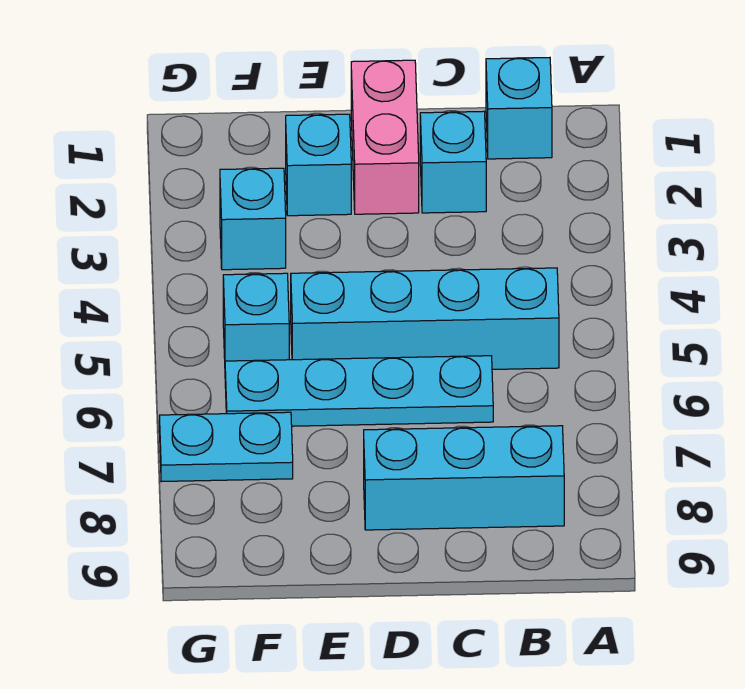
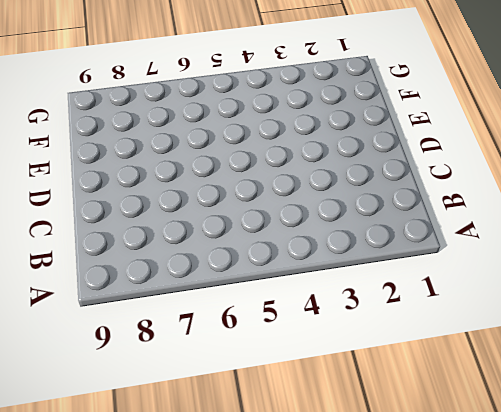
none -> cyan 1x1 brick [486,58,552,159]
none -> cyan 1x4 brick [291,268,559,369]

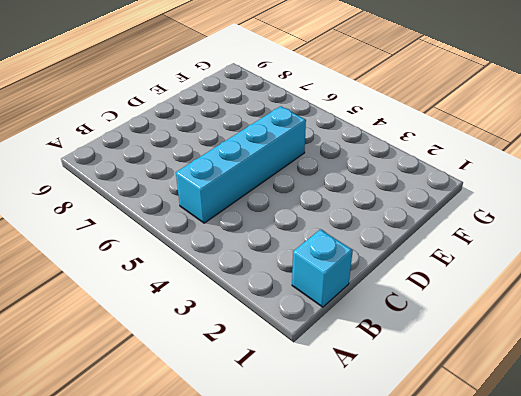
none -> cyan 1x3 brick [364,426,564,530]
none -> cyan 1x1 brick [420,111,486,213]

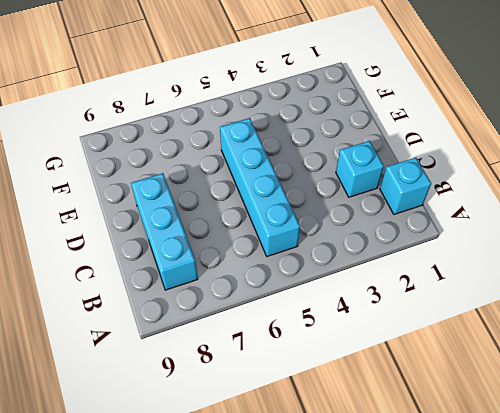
none -> cyan 1x4 plate [225,356,493,426]
none -> pink 1x2 brick [351,60,419,214]

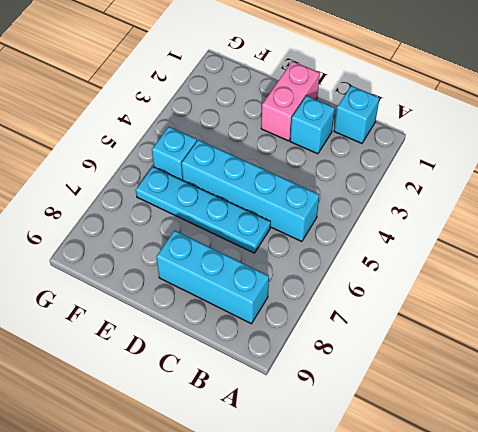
none -> cyan 1x1 brick [286,114,351,216]
none -> cyan 1x1 brick [220,168,286,270]

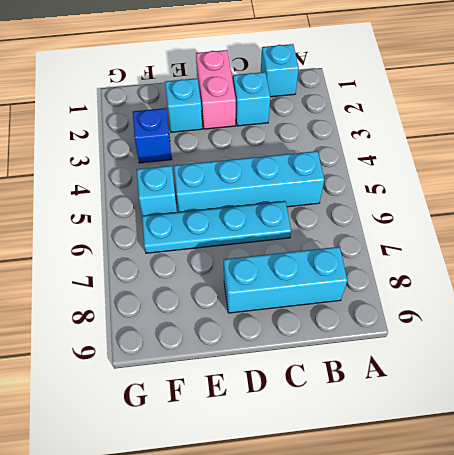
blue 1x1 brick [133,108,172,163] -> cyan 1x1 brick [220,168,286,270]
none -> cyan 1x2 plate [159,412,293,482]

